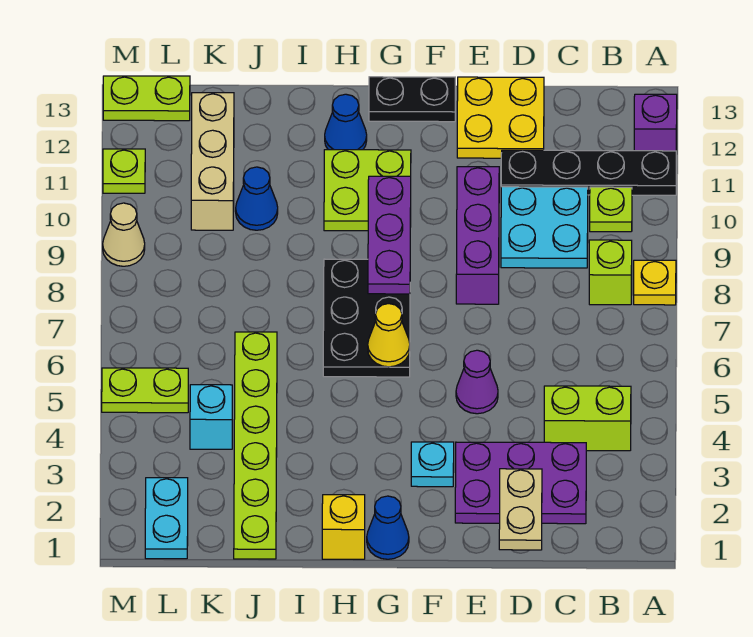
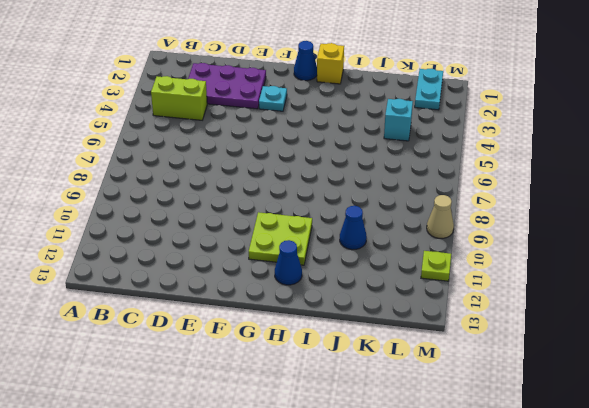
none -> yellow 1x1 plate [634,260,676,305]
none -> black 1x4 plate [501,150,676,195]
none -> purple 1x1 brick [634,94,677,154]
none -> lime 1x1 brick [589,240,632,305]

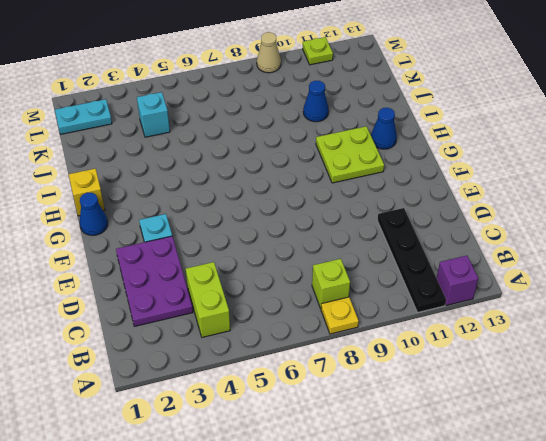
none -> lime 1x1 plate [590,187,632,232]
none -> cyan 2x2 plate [501,187,588,268]
none -> yellow 2x2 plate [457,77,544,158]
none -> purple 1x1 cone [456,350,498,414]

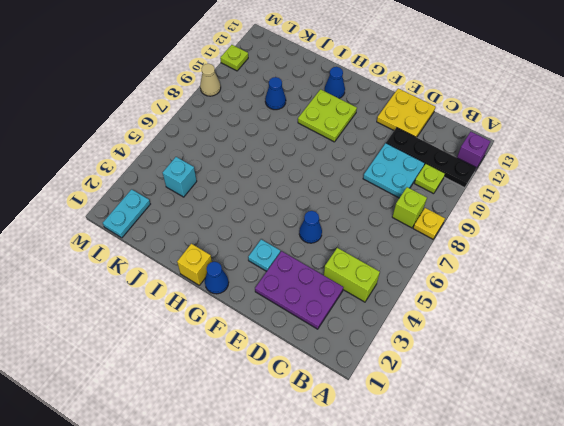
blue 1x1 cone [299,211,322,243] -> purple 1x1 cone [456,350,498,414]
none -> purple 1x3 brick [456,167,499,304]
none -> black 1x2 plate [369,77,455,122]
none -> black 2x3 plate [323,259,410,377]
none -> lime 1x6 plate [234,332,277,559]

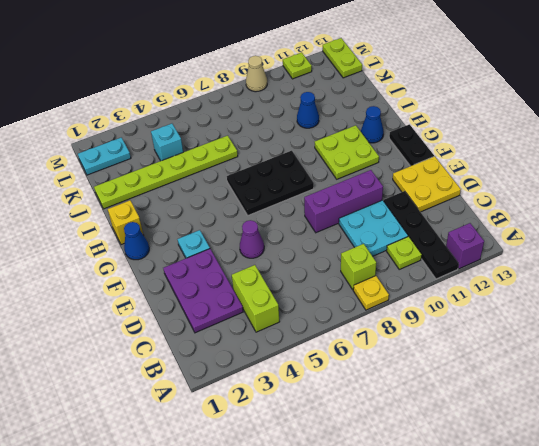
none -> tan 1x3 brick [191,93,234,230]
none -> lime 1x2 plate [102,368,188,413]
none -> tan 1x2 plate [499,469,542,550]
none -> yellow 1x1 cone [368,304,410,367]

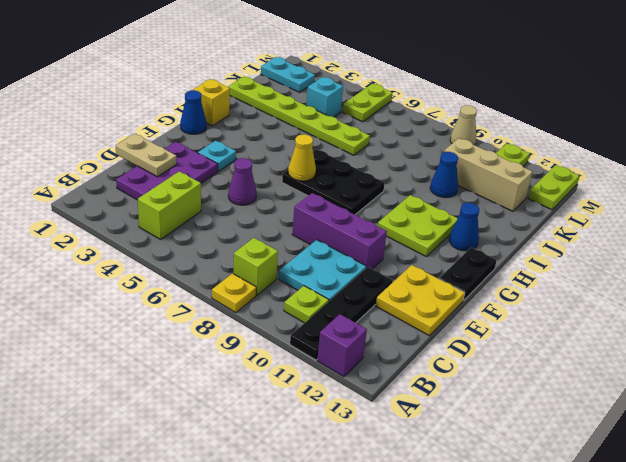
none -> purple 1x3 plate [368,176,411,294]

